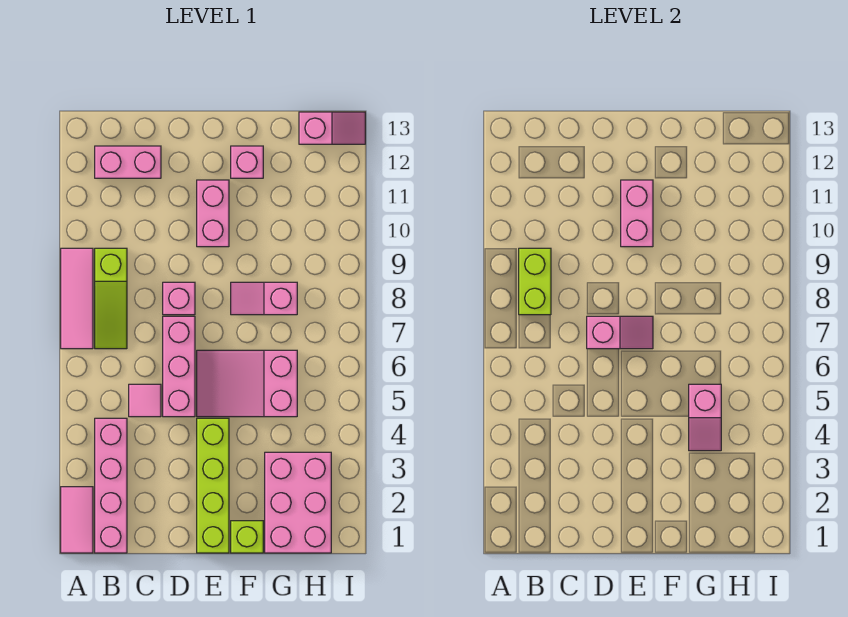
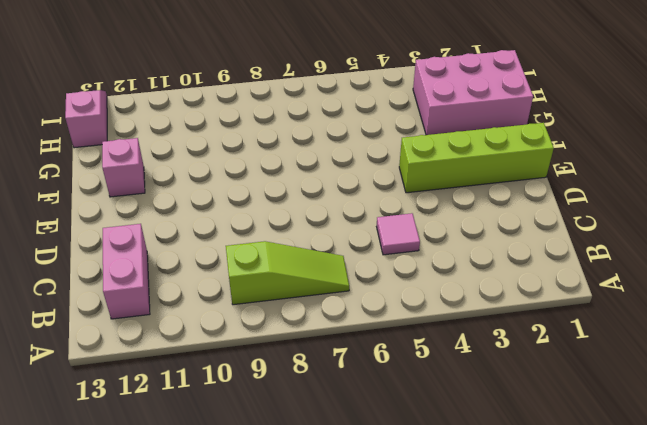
none -> pink 1x2 tile [61,487,93,553]
none -> pink 1x3 tile [61,248,93,349]
none -> pink 1x4 brick [95,418,127,553]

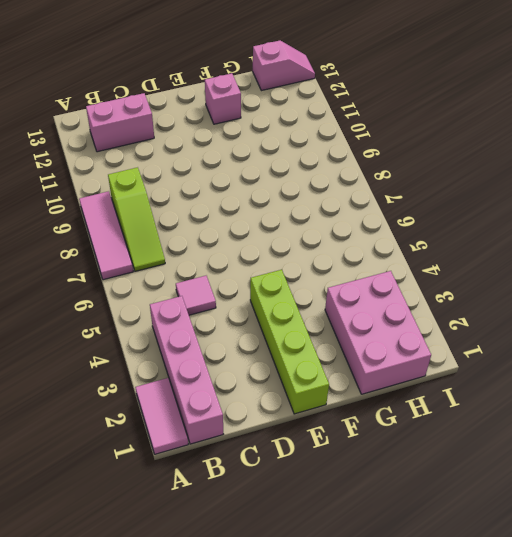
none -> pink 1x3 brick [163,316,195,417]
none -> pink 1x1 brick [163,282,195,315]
none -> pink 2x3 slope [197,350,297,417]

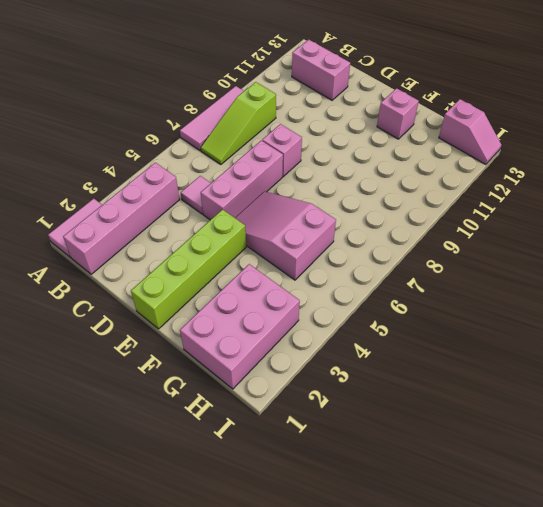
none -> pink 1x2 brick [197,180,229,247]
none -> lime 1x1 brick [231,521,263,553]
none -> pink 1x2 slope [231,282,297,315]

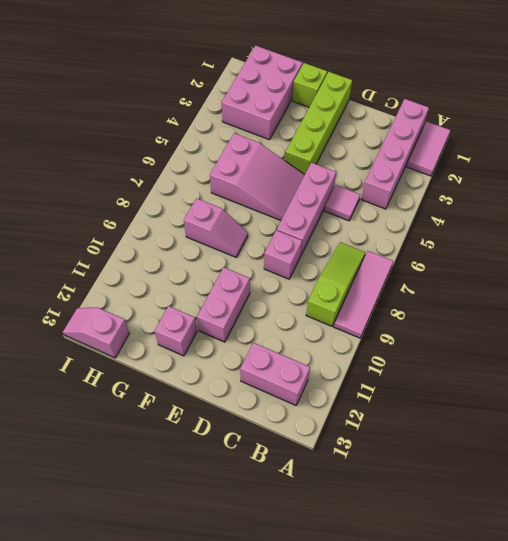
none -> lime 1x2 brick [519,248,551,315]
none -> pink 1x2 slope [587,316,653,349]
none -> pink 1x2 brick [621,180,653,247]

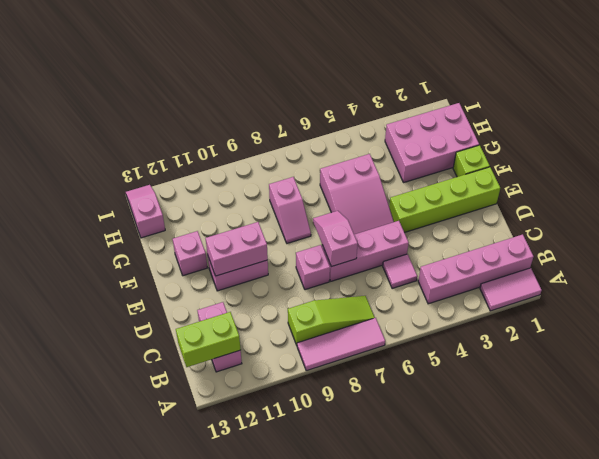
lime 1x2 brick [176,312,241,367] -> lime 1x2 brick moved to [519,248,551,315]
none -> pink 1x2 slope [689,384,721,451]

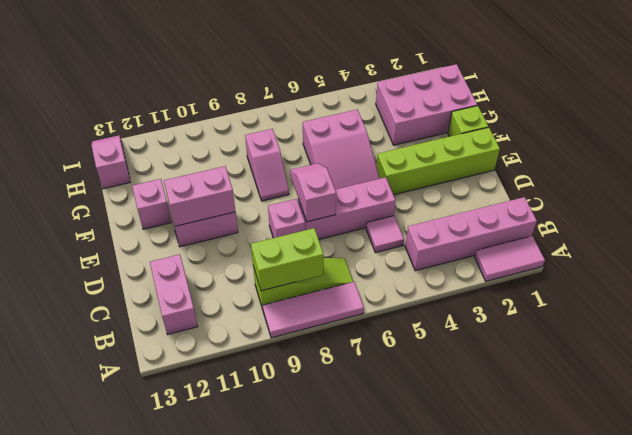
none -> pink 1x2 slope [689,384,721,451]

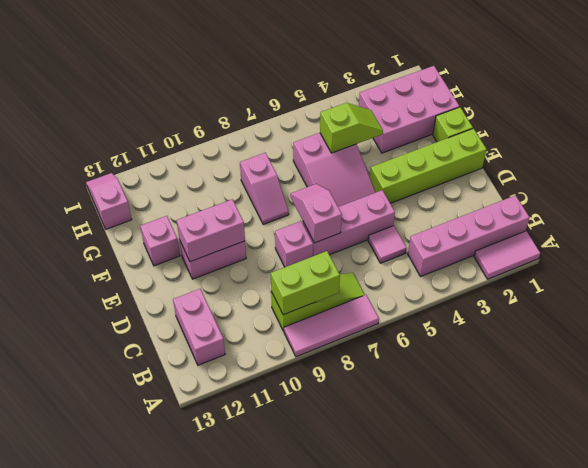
lime 1x2 slope [320,103,383,153] -> pink 1x2 slope [689,384,721,451]

